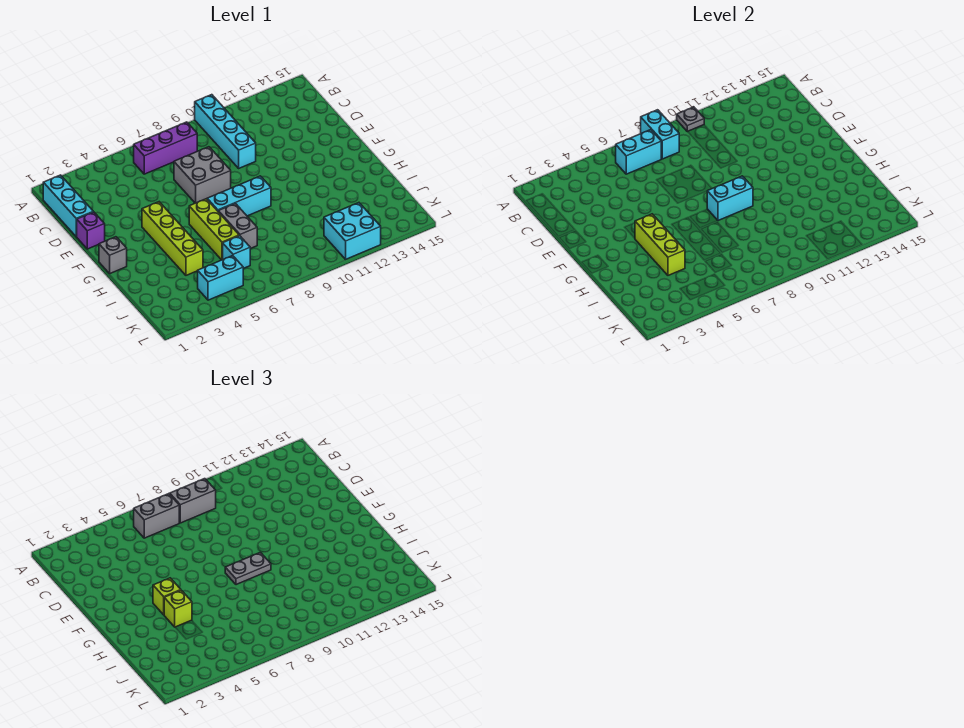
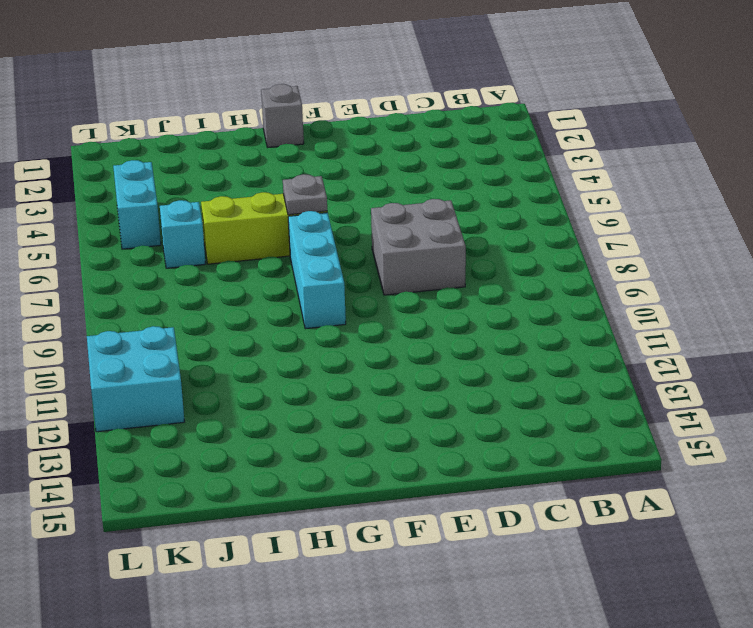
grey 1x1 plate [283,174,327,215] -> grey 1x1 plate moved to [677,107,704,132]
none -> cyan 1x4 brick [195,95,256,168]
none -> cyan 1x3 brick [43,175,93,236]
none -> purple 1x3 brick [133,122,197,174]

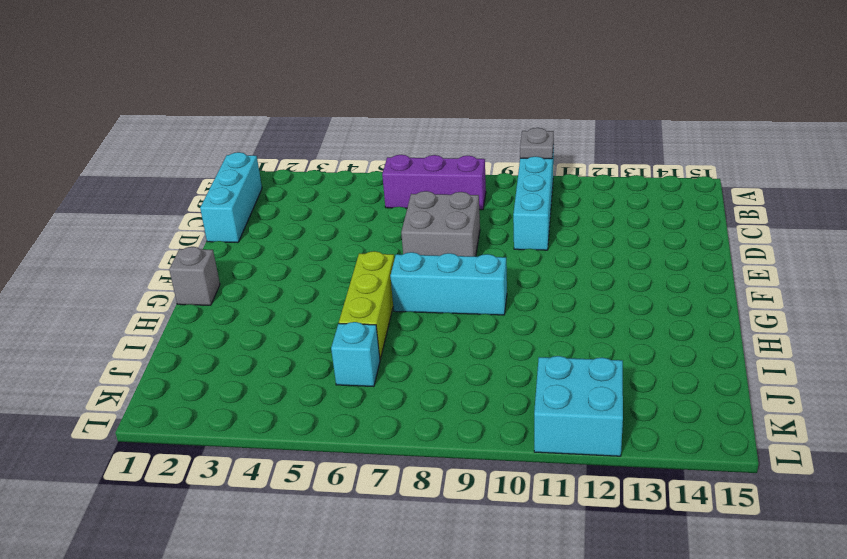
none -> purple 1x1 brick [76,212,105,249]
none -> lime 1x4 brick [142,202,203,275]
none -> grey 1x2 brick [218,203,257,249]

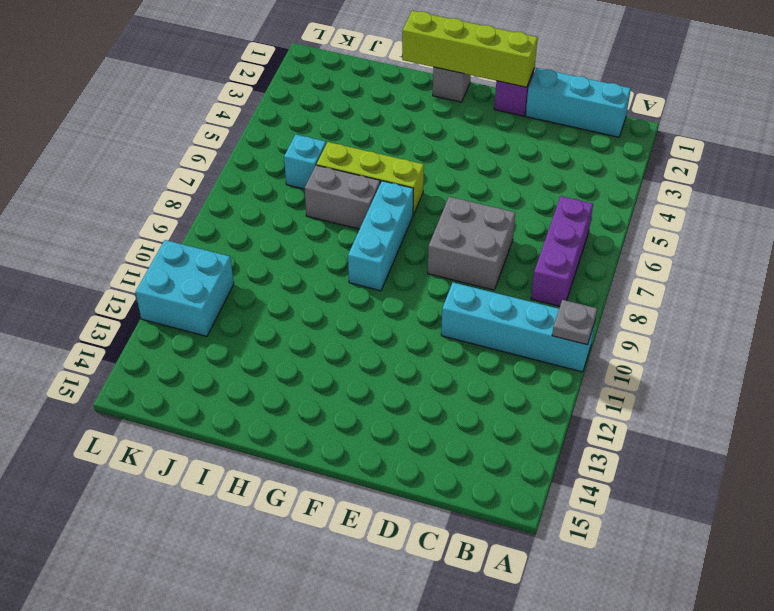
lime 1x4 brick [402,11,538,87] -> lime 1x4 brick moved to [142,202,203,275]
none -> cyan 1x2 brick [198,256,243,300]
none -> cyan 1x2 brick [641,110,679,159]
none -> cyan 1x2 brick [615,130,661,174]

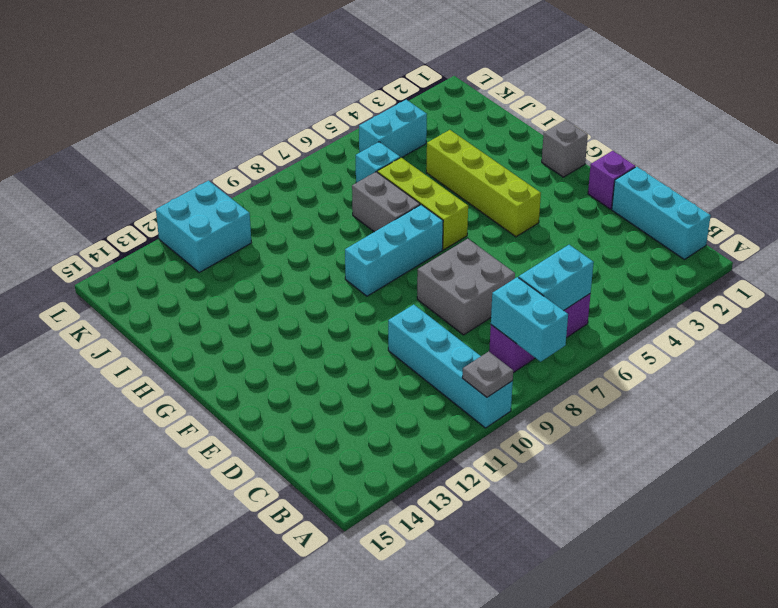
none -> lime 1x3 brick [635,214,685,275]
none -> cyan 1x2 brick [707,176,753,221]
none -> grey 1x2 brick [133,494,179,538]

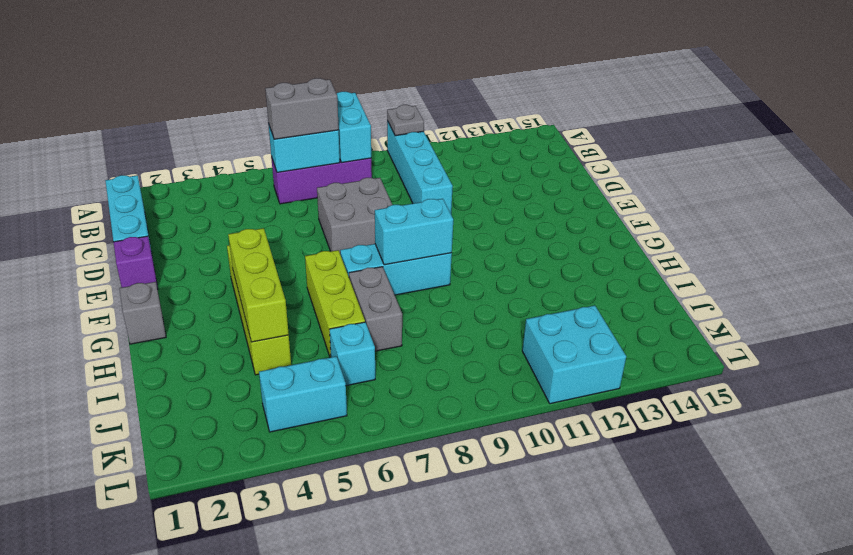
none -> grey 1x2 brick [170,479,216,523]
none -> lime 1x1 brick [153,578,181,615]
none -> grey 1x2 plate [225,552,271,585]

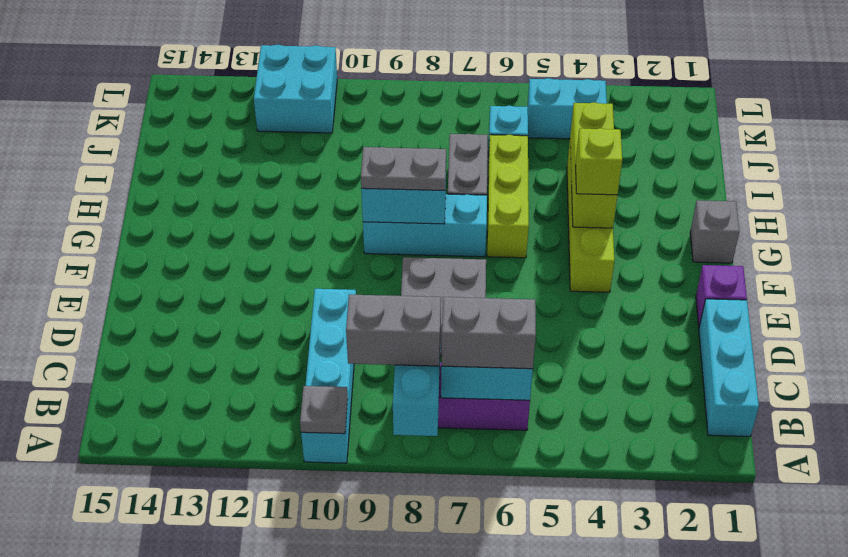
none -> lime 1x1 brick [164,590,192,627]

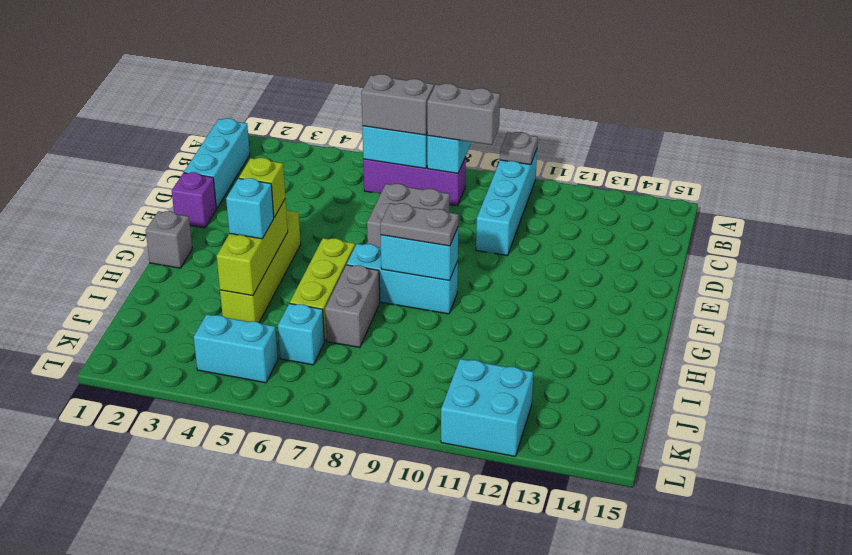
cyan 1x1 brick [226,178,274,239] -> lime 1x1 brick [164,590,192,627]

